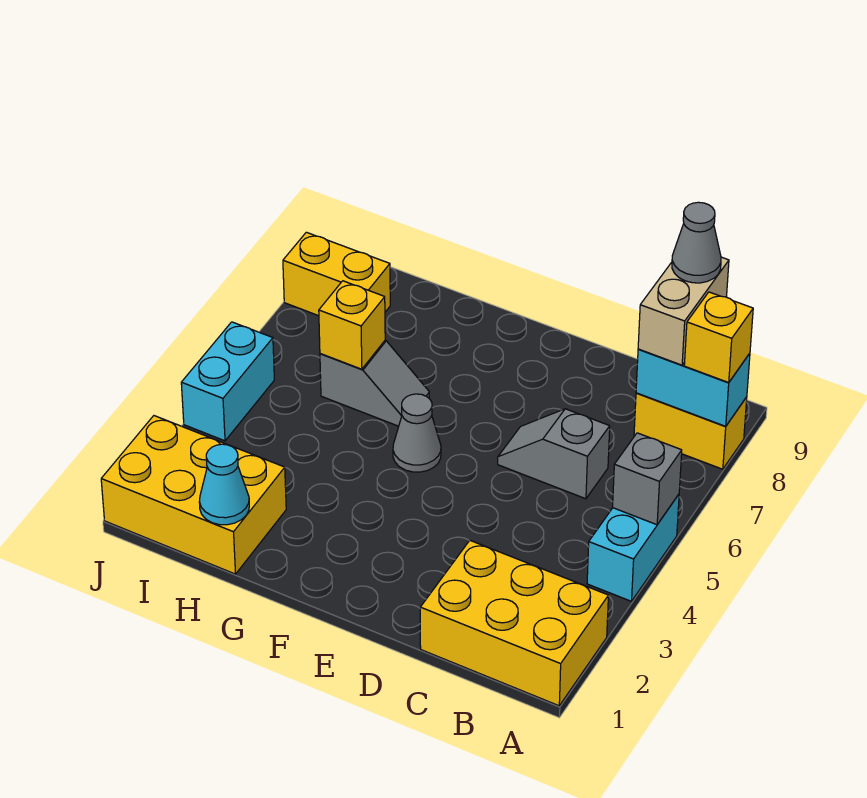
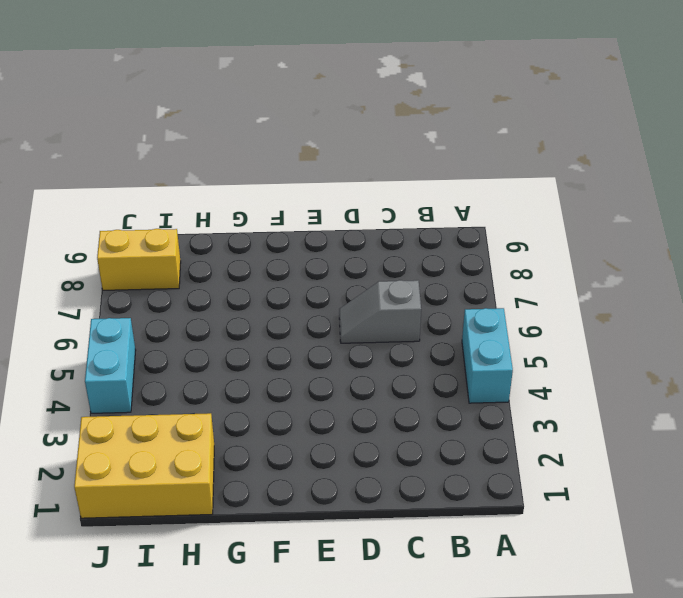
none -> yellow 2x3 brick [420,541,608,706]
none -> yellow 1x2 brick [634,393,747,469]
none -> grey 1x1 cone [393,394,441,472]

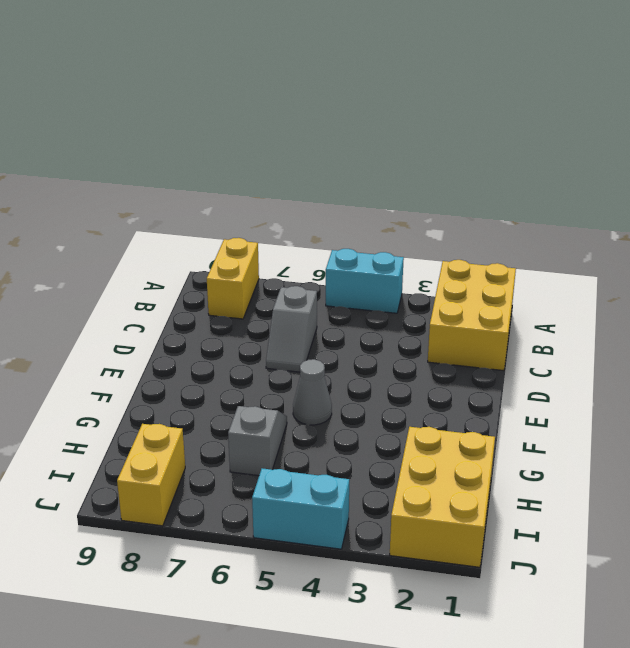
none -> grey 1x1 brick [613,433,682,525]
none -> cyan 1x2 brick [636,349,750,426]
none -> cyan 1x1 cone [199,444,249,525]

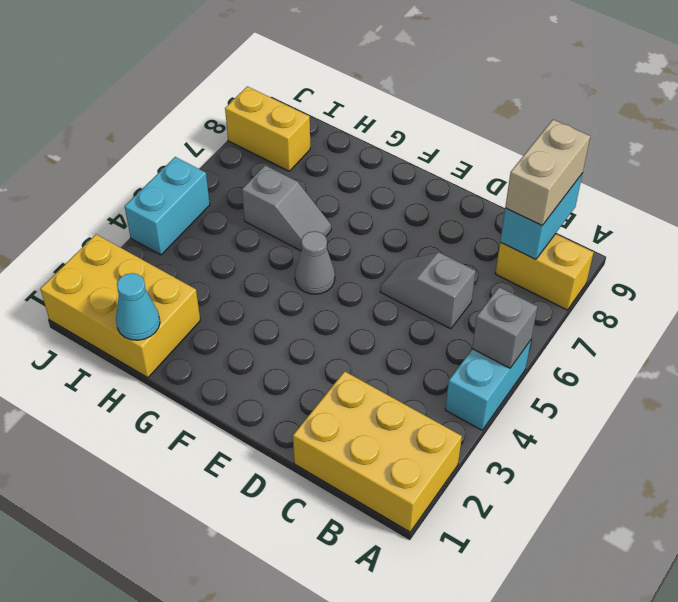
cyan 1x2 brick [500,173,583,259] -> cyan 1x2 brick turned to [636,349,750,426]
none -> yellow 1x1 brick [319,281,385,369]
none -> yellow 1x1 brick [684,292,753,382]
none -> grey 1x1 cone [672,202,721,283]

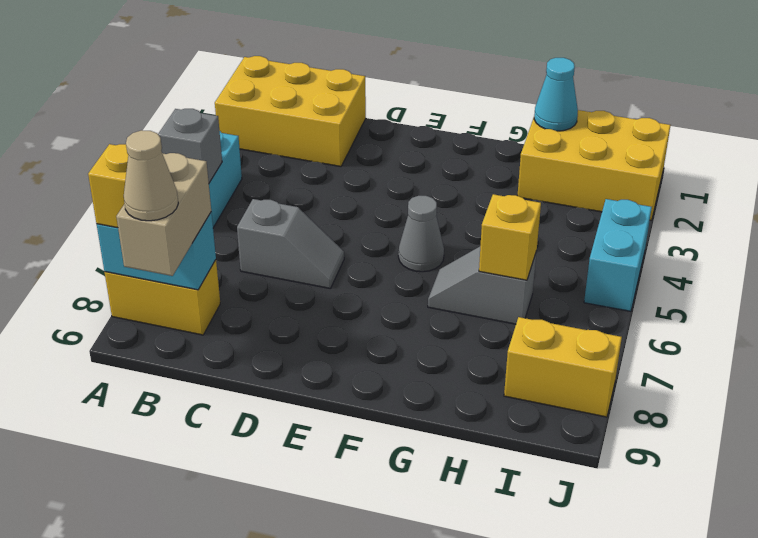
tan 1x1 cone [124,130,178,221] -> grey 1x1 cone [672,202,721,283]

